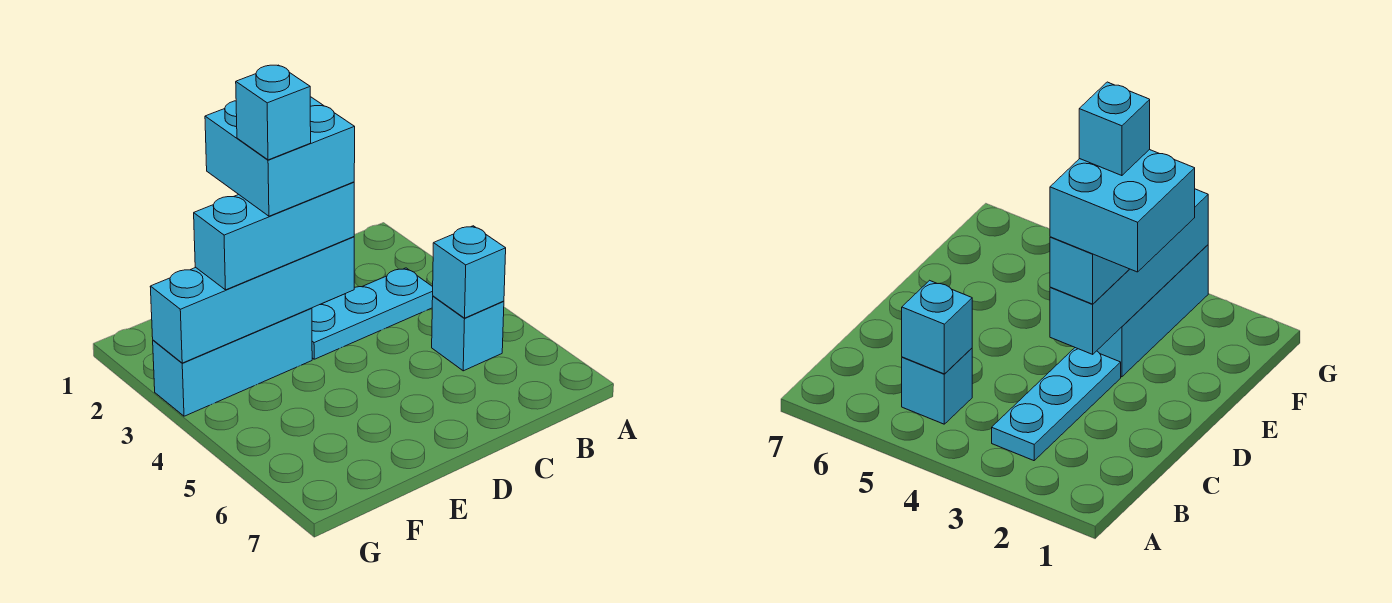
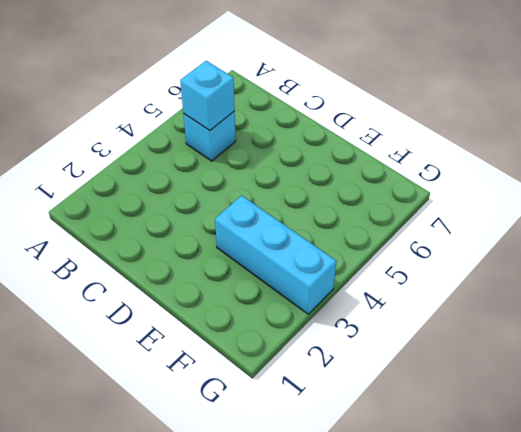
none -> cyan 1x3 plate [312,268,433,359]
none -> cyan 1x4 brick [150,237,354,363]

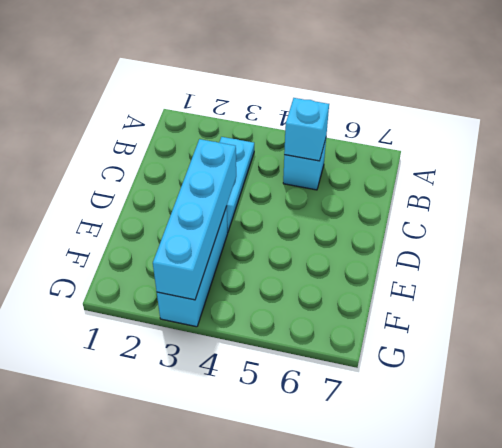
none -> cyan 1x3 brick [194,182,354,290]
none -> cyan 2x2 brick [205,97,355,216]

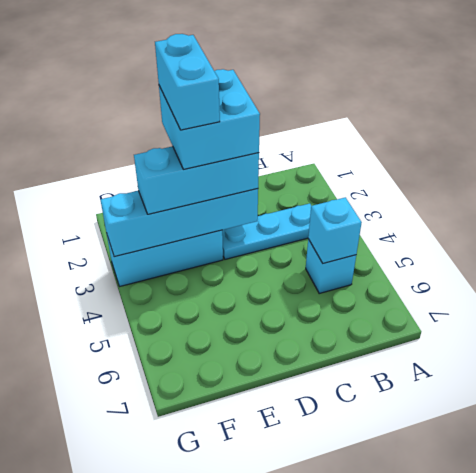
cyan 1x2 brick [155,34,220,130] -> cyan 1x1 brick [236,65,311,160]

